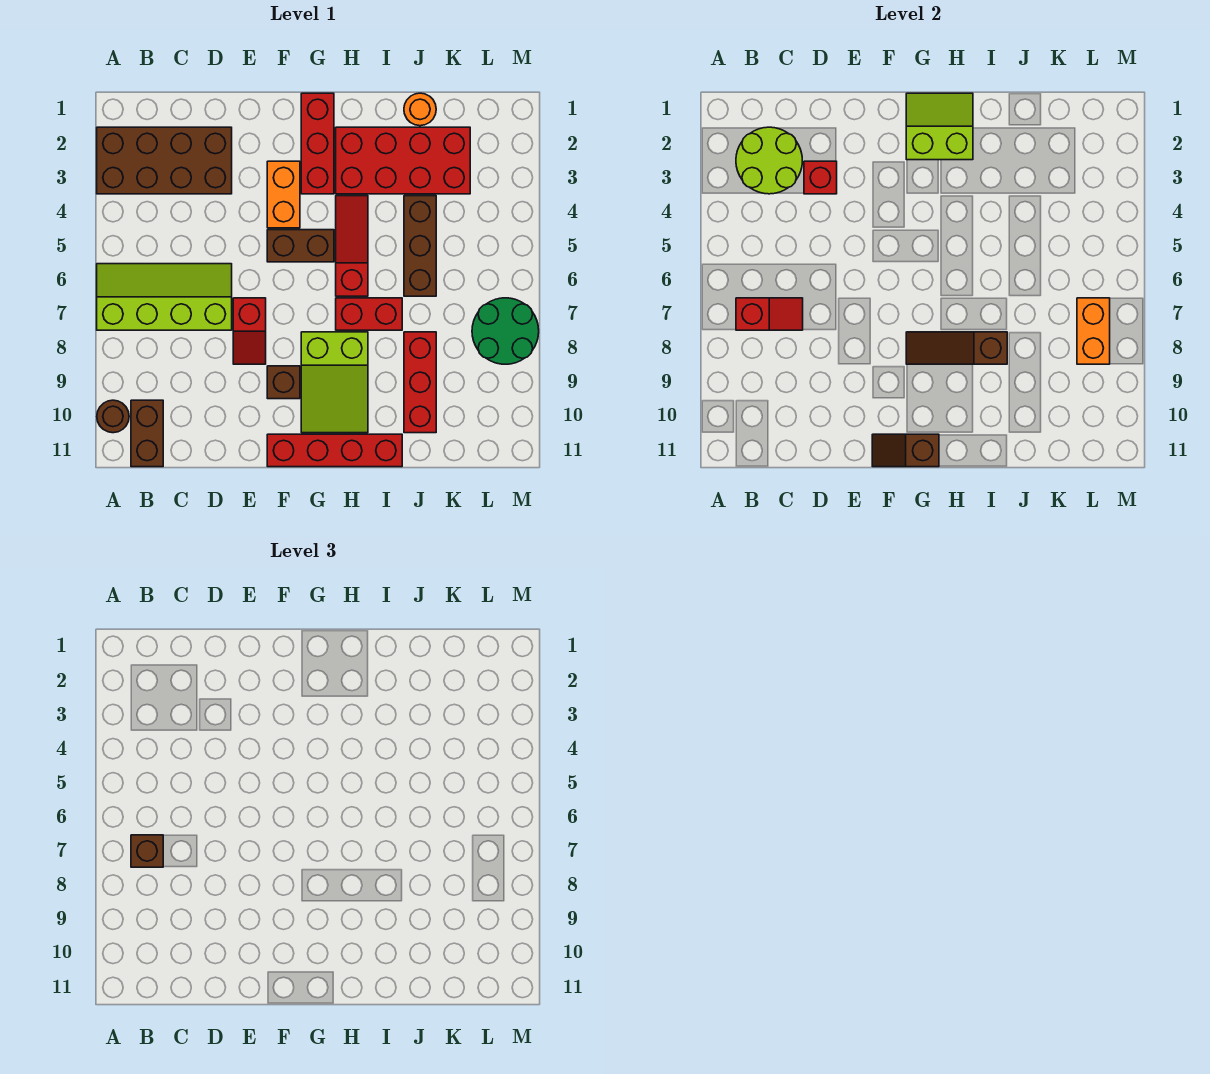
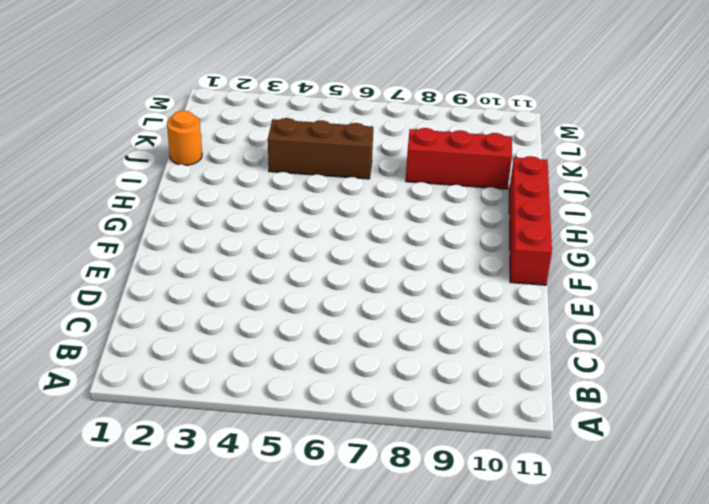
none -> brown 2x4 brick [97,127,232,194]
none -> lime 2x4 slope [97,264,232,330]
none -> brown 1x1 round brick [97,400,129,433]

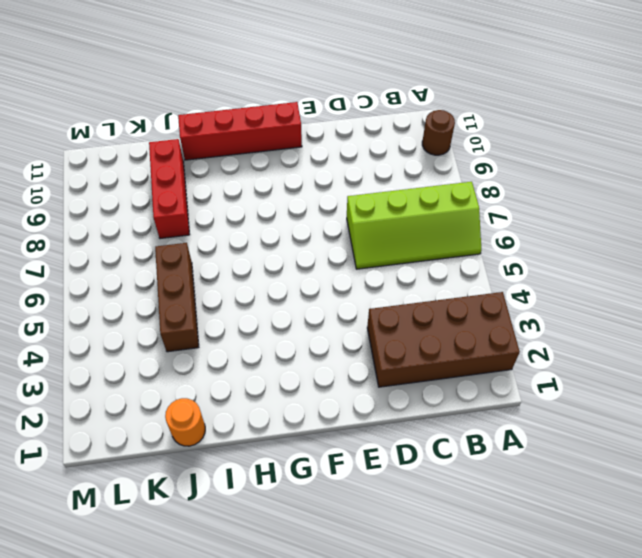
none -> brown 1x2 brick [131,400,163,467]
none -> red 1x2 slope [233,298,266,364]
none -> orange 1x2 brick [267,161,300,228]

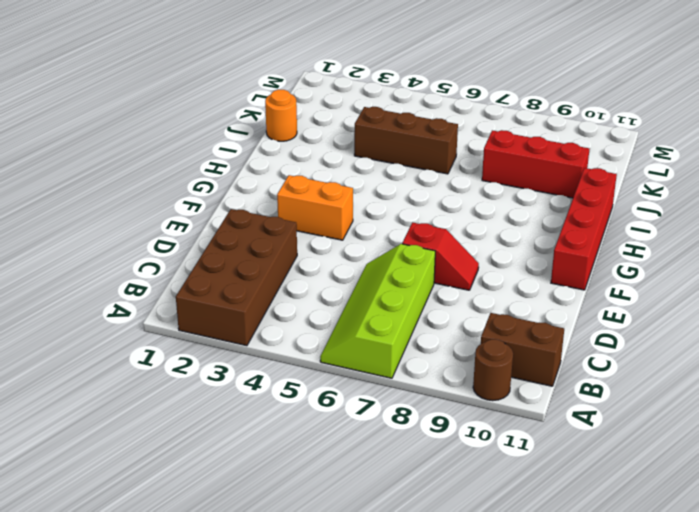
none -> brown 1x2 brick [267,230,334,262]
none -> brown 1x1 brick [267,366,300,399]
none -> red 1x3 brick [301,93,334,194]

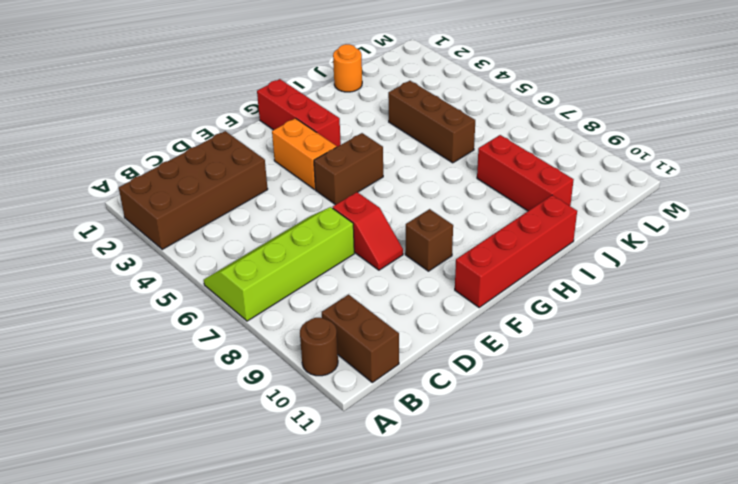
none -> lime 2x3 slope [301,332,368,433]
none -> red 2x4 brick [336,127,470,194]
none -> red 1x3 slope [336,196,368,296]

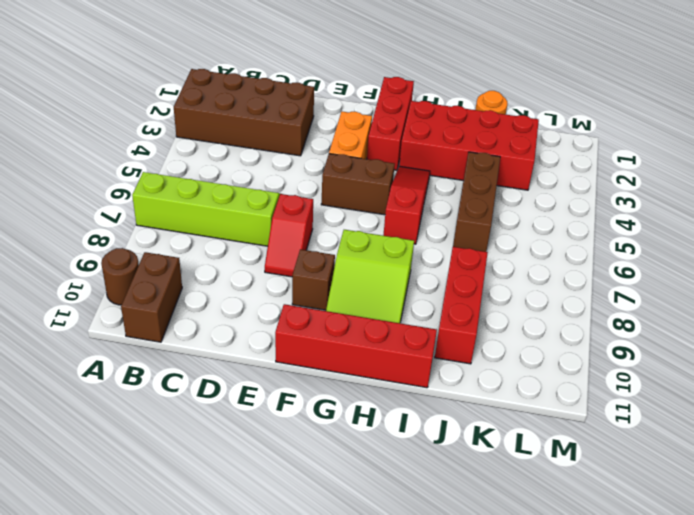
none -> red 1x2 brick [336,298,402,330]
none -> green 2x2 round brick [472,298,539,364]
none -> lime 2x2 round brick [736,127,802,194]

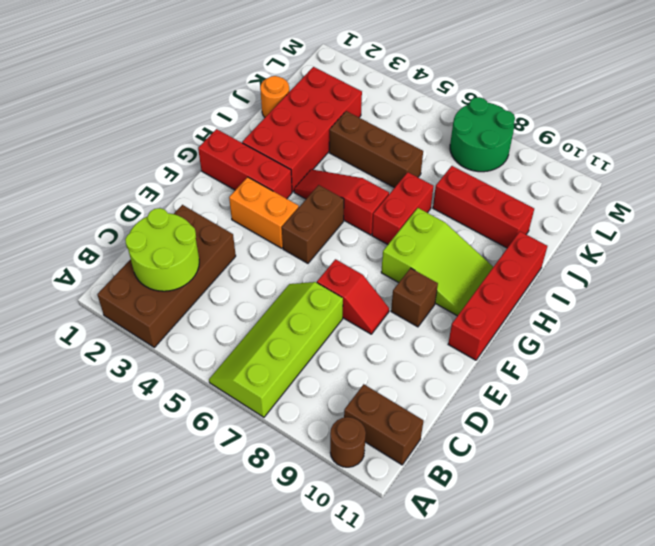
none -> red 1x2 slope [736,298,803,330]
none -> red 1x1 brick [804,161,837,194]
none -> brown 1x2 slope [872,434,939,467]

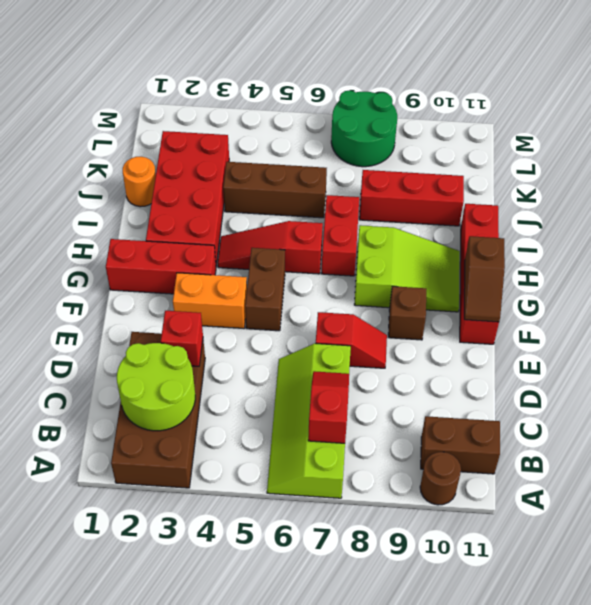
none -> lime 2x2 slope [906,93,973,160]
none -> brown 1x3 slope [906,332,1007,364]
none -> orange 1x2 brick [1077,298,1110,364]

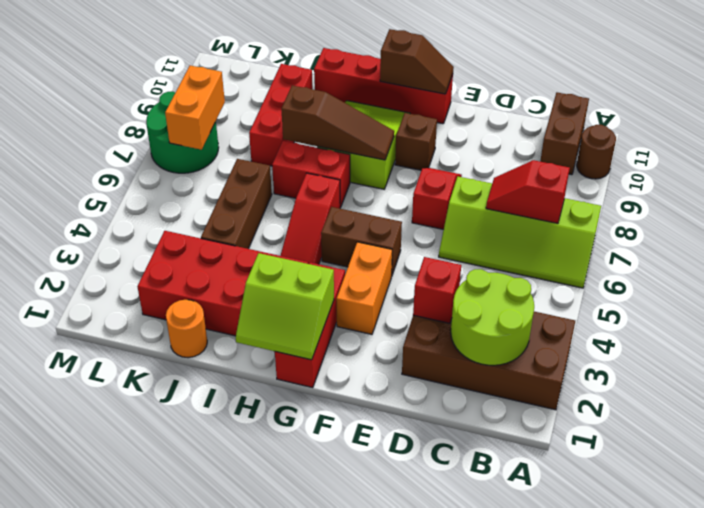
none -> brown 1x1 brick [131,835,163,867]

